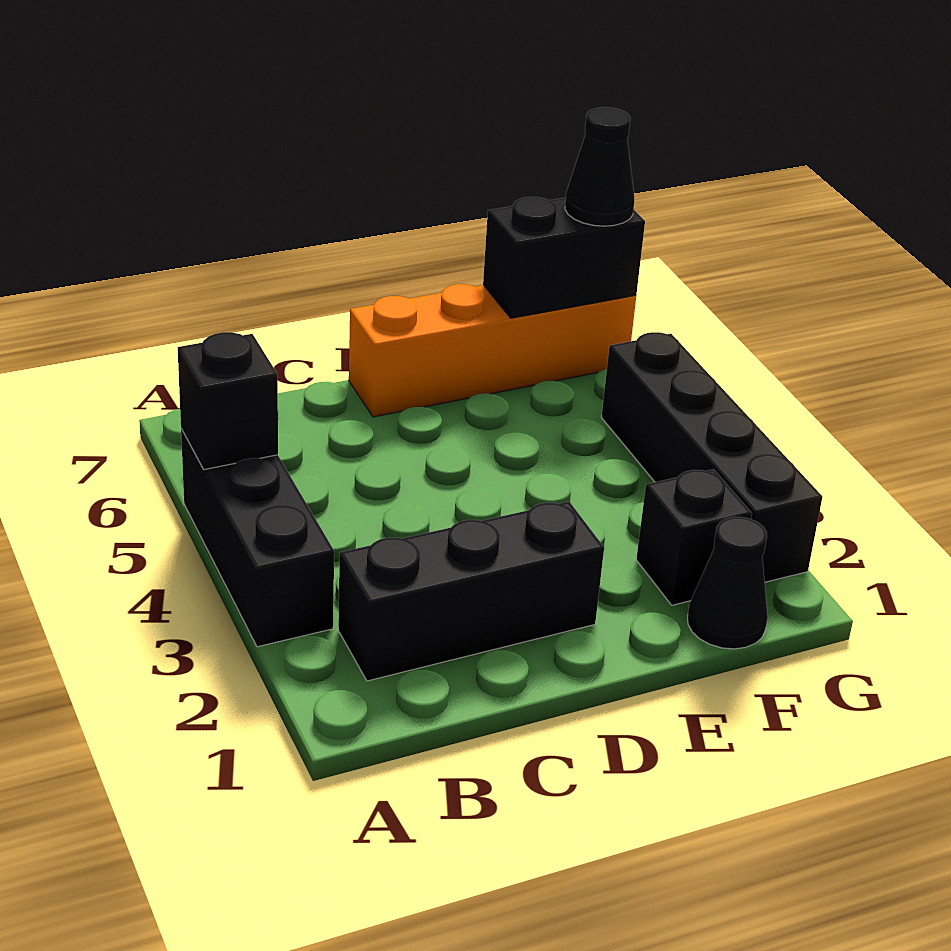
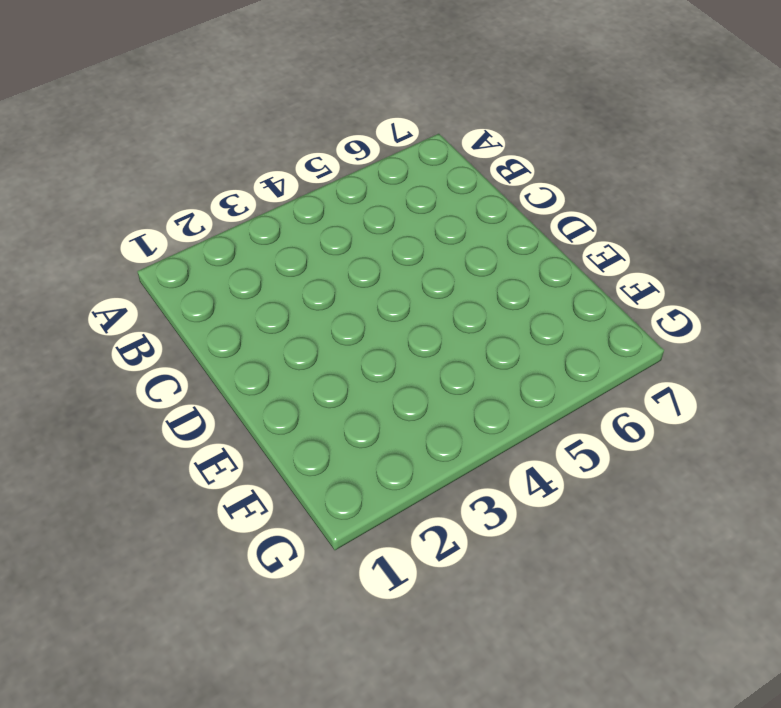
none -> black 1x3 brick [181,428,334,647]
none -> black 1x3 brick [338,501,604,681]

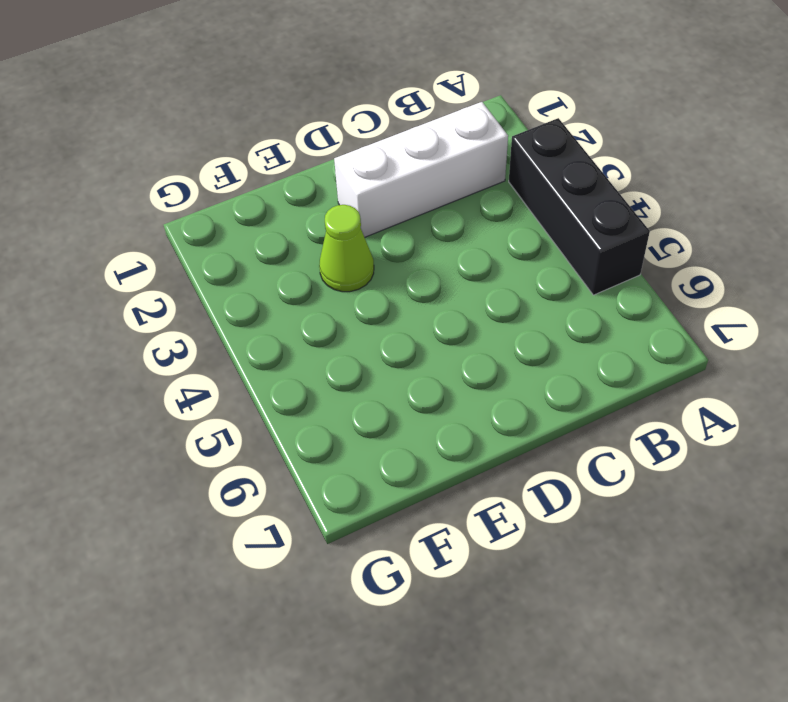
white 1x3 brick [334,102,508,237] -> black 1x3 brick [338,501,604,681]
lime 1x1 cone [319,205,374,292] -> none
none -> orange 1x4 brick [349,284,636,417]
none -> black 1x1 cone [688,517,768,649]

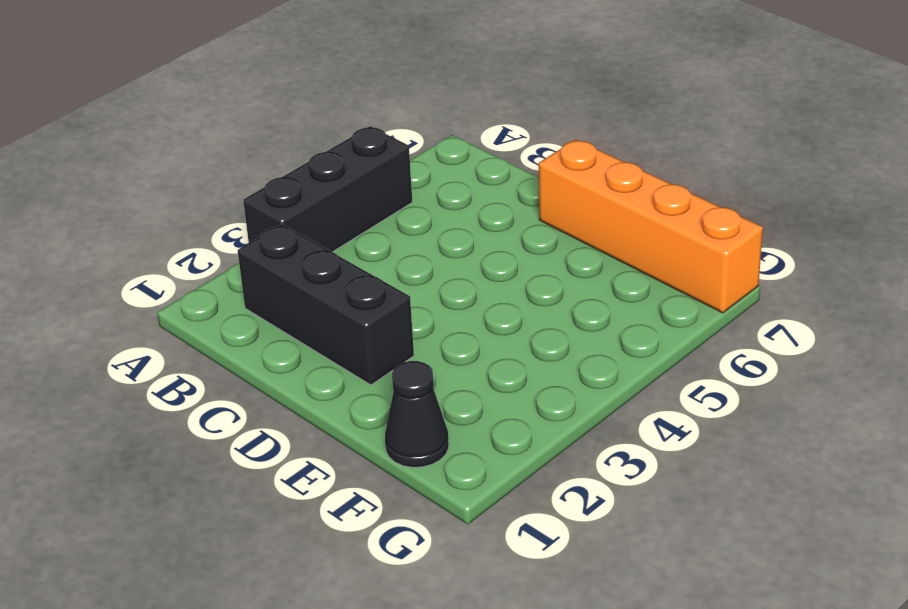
none -> black 1x1 brick [636,469,752,605]
none -> black 1x4 brick [601,332,822,582]

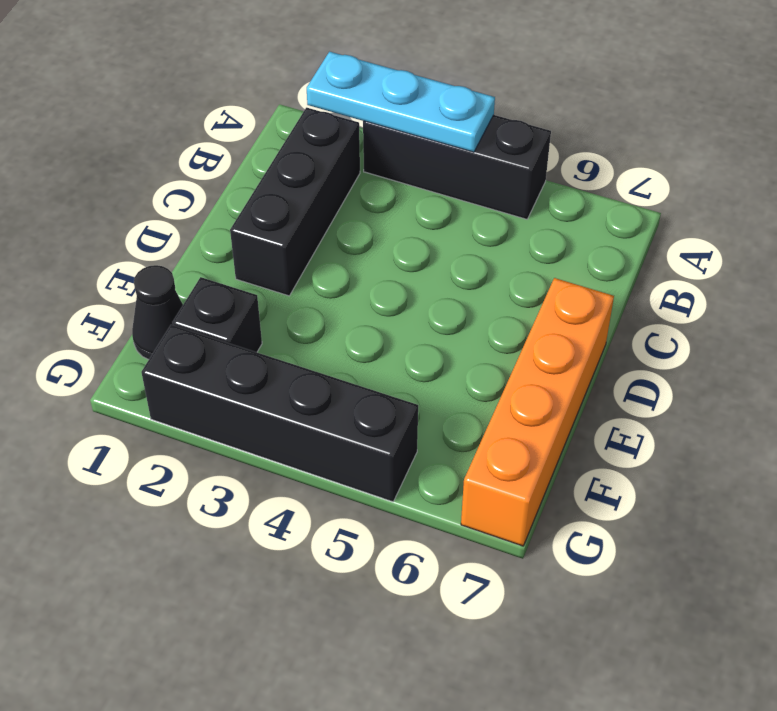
cyan 1x3 plate [307,52,495,152] -> none
none -> black 1x1 brick [178,332,278,470]
none -> black 1x2 brick [483,197,645,318]

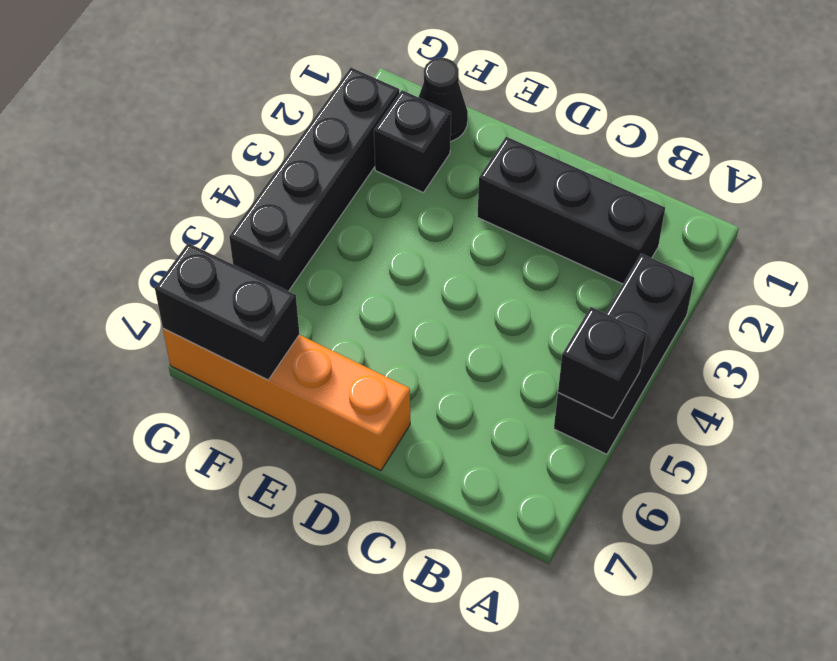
none -> black 1x1 cone [565,107,634,226]

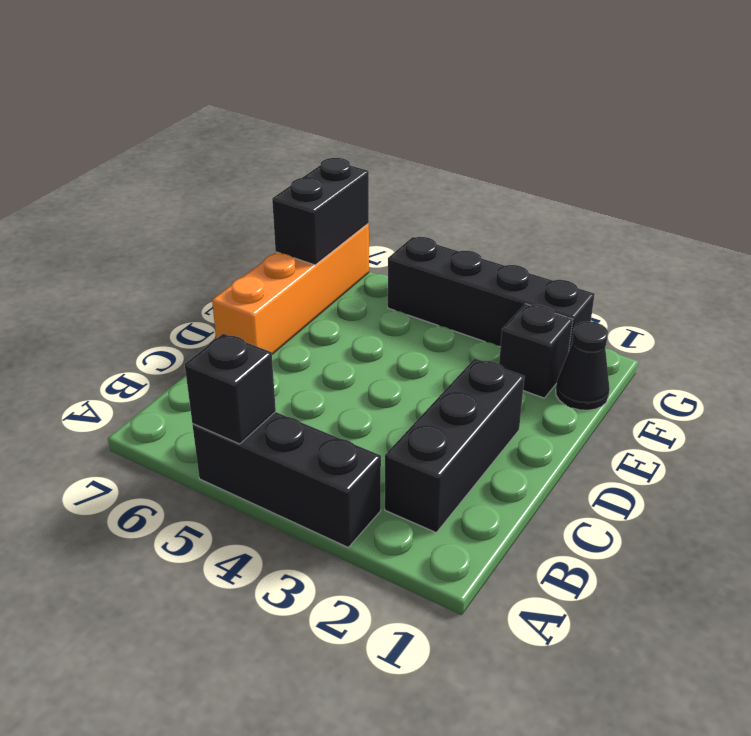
none -> black 1x1 cone [565,107,634,226]

